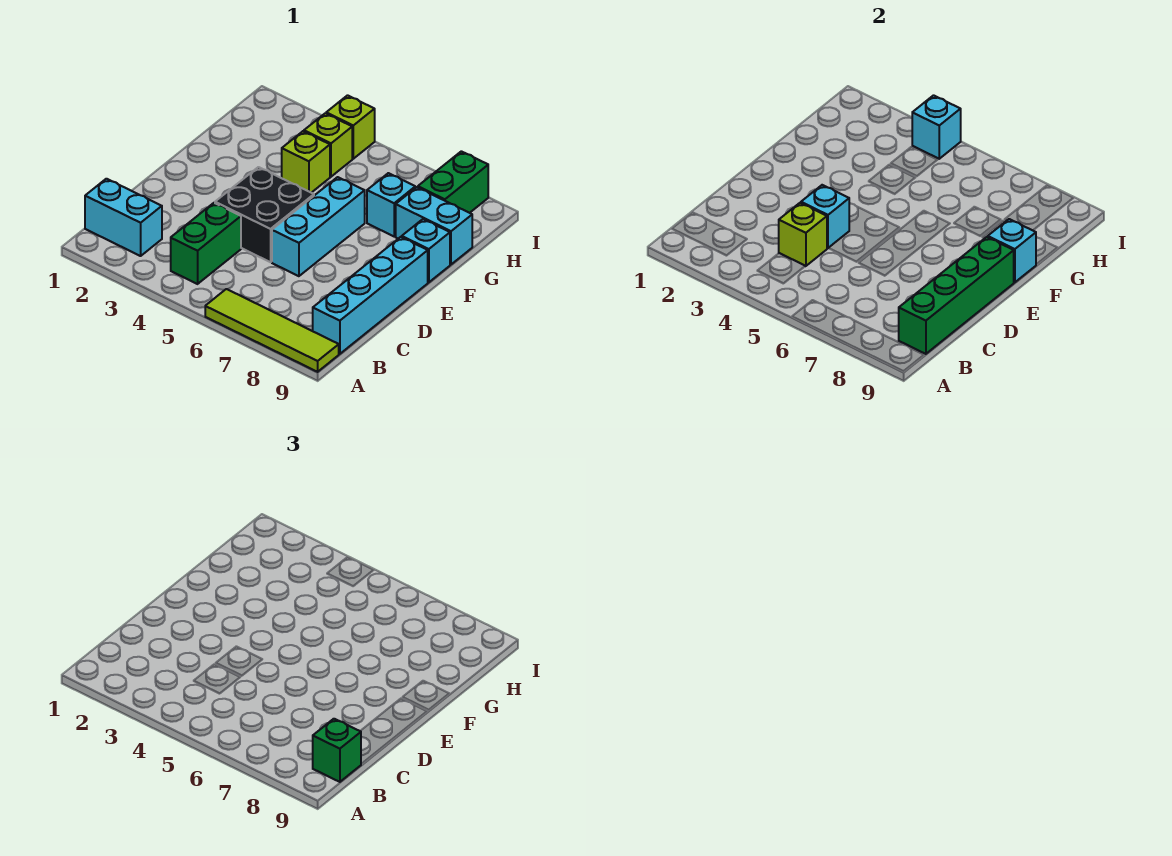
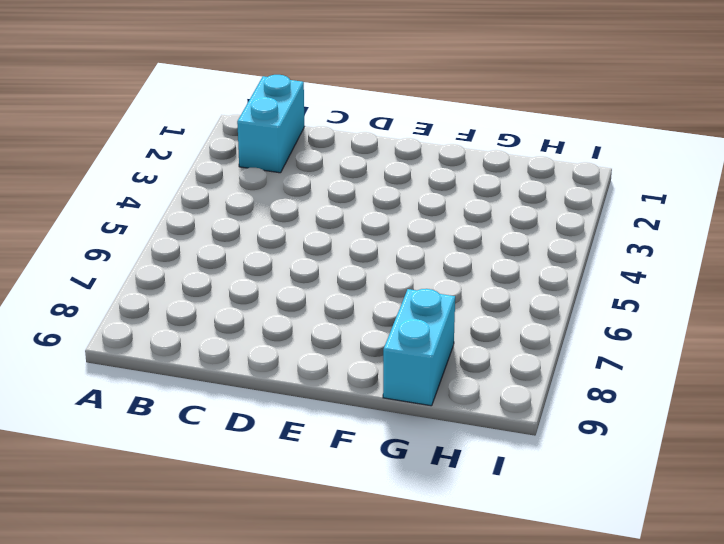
none -> lime 1x4 tile [205,289,339,372]
none -> green 1x2 brick [171,203,241,284]
none -> cyan 1x4 brick [313,237,428,354]

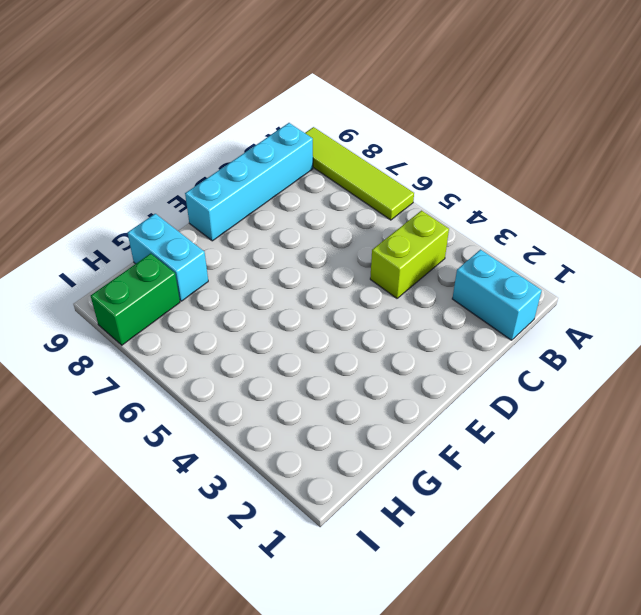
lime 1x2 brick [370,211,449,298] -> green 1x2 brick [171,203,241,284]
none -> black 2x2 brick [215,167,314,262]
none -> cyan 1x3 brick [272,177,365,276]
none -> cyan 1x1 brick [402,219,450,282]

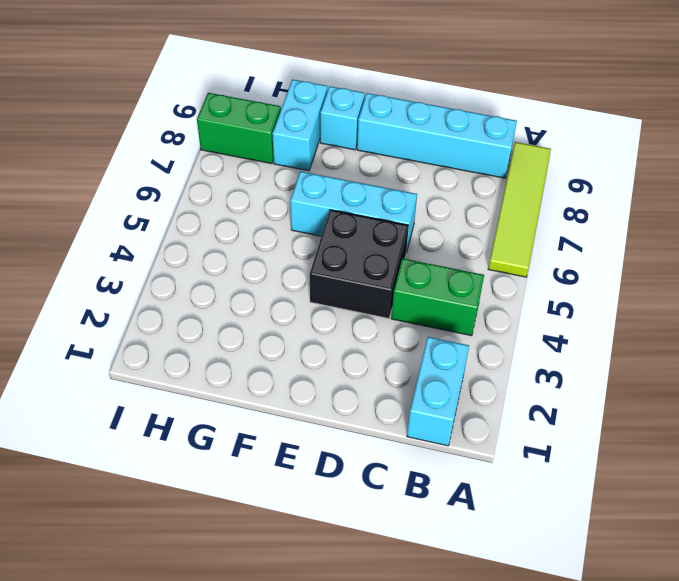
none -> lime 1x1 brick [282,131,330,193]
none -> cyan 1x1 brick [367,173,415,236]
none -> lime 1x1 brick [304,113,352,177]

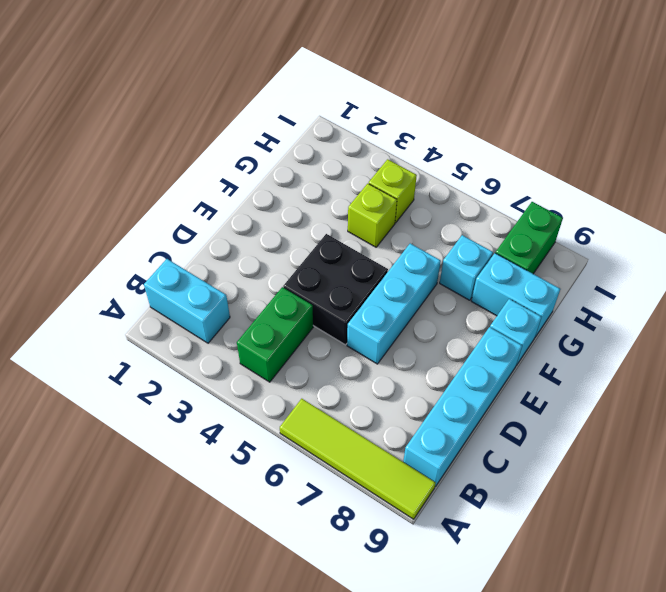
none -> lime 1x1 brick [326,95,375,159]
none -> green 1x4 brick [899,237,1014,354]
none -> lime 1x1 brick [779,203,827,266]

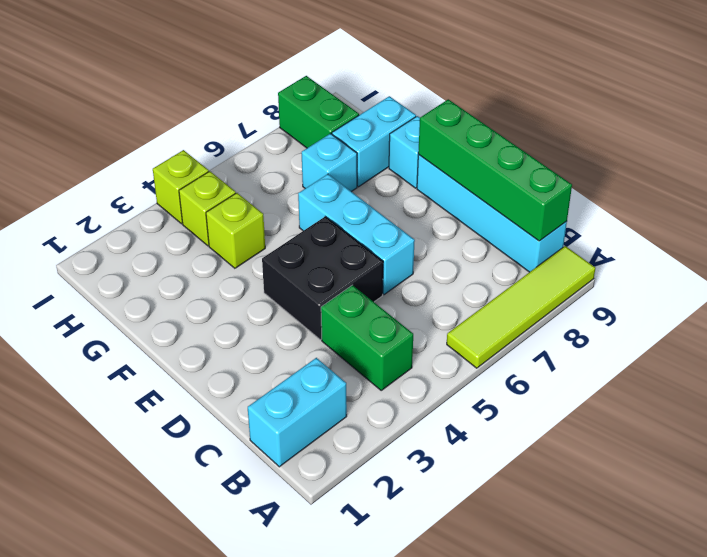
none -> lime 1x1 brick [779,203,827,266]
none -> cyan 1x1 brick [801,185,849,248]
none -> cyan 1x1 brick [988,219,1036,282]

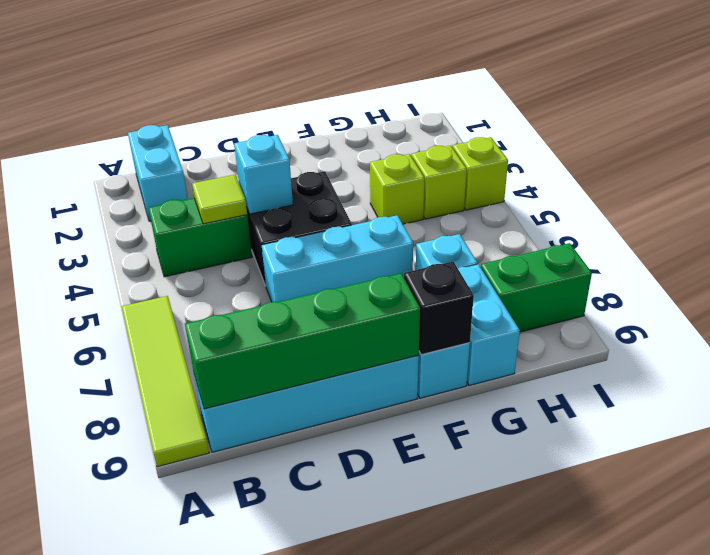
lime 1x1 tile [192,175,247,224] -> lime 1x1 brick [779,203,827,266]
black 1x1 brick [404,261,474,355] -> cyan 1x1 brick [988,219,1036,282]
none -> cyan 1x1 brick [912,95,961,159]
none -> green 1x1 brick [313,719,361,782]

